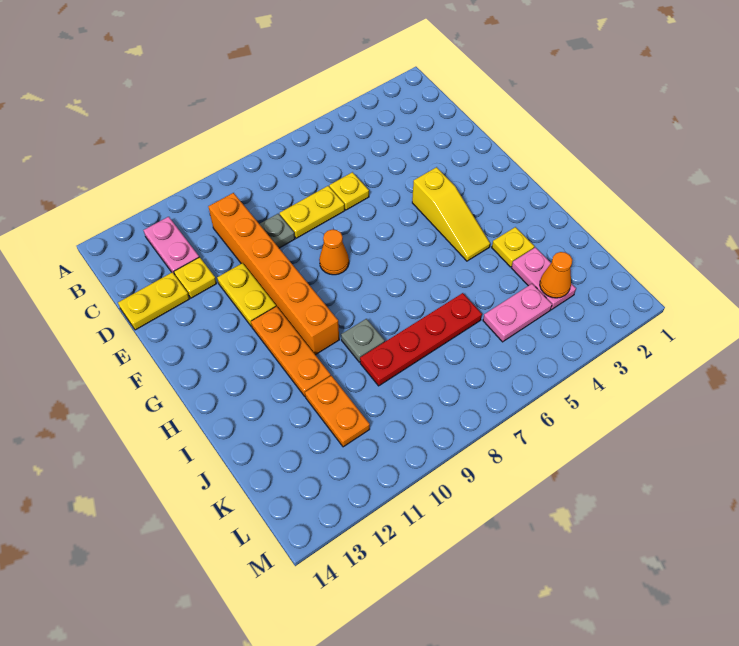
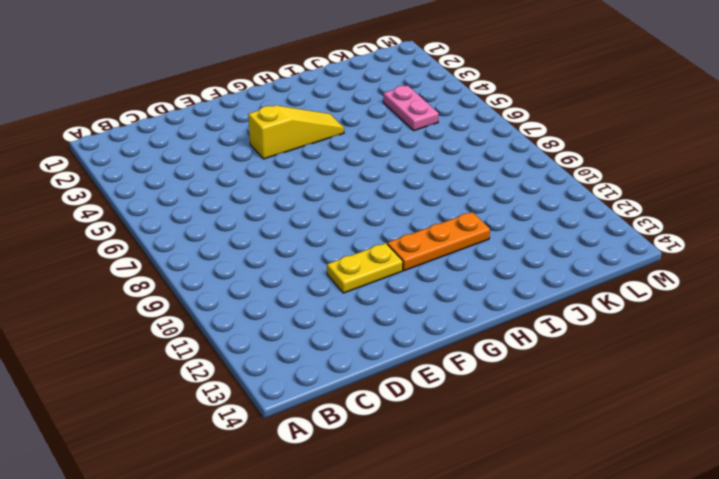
none -> pink 1x2 plate [143,217,199,275]
none -> orange 1x6 brick [208,193,339,355]
none -> yellow 1x1 plate [329,172,369,210]

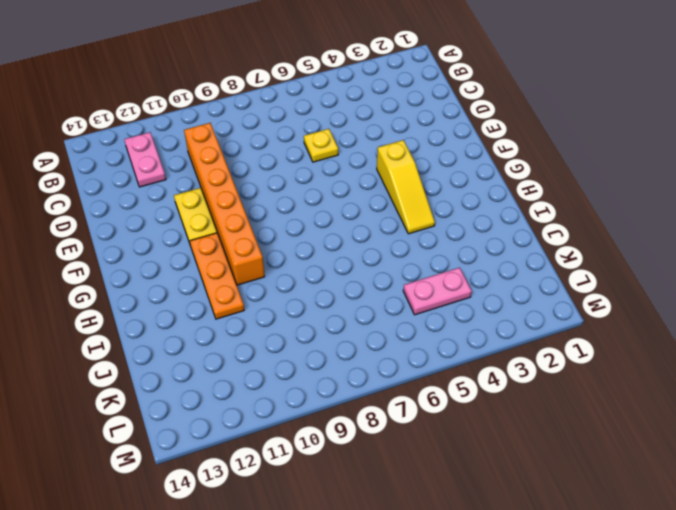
none -> yellow 1x2 plate [280,186,345,238]
none -> grey 1x1 plate [260,214,295,248]
none -> yellow 1x1 plate [174,257,217,298]

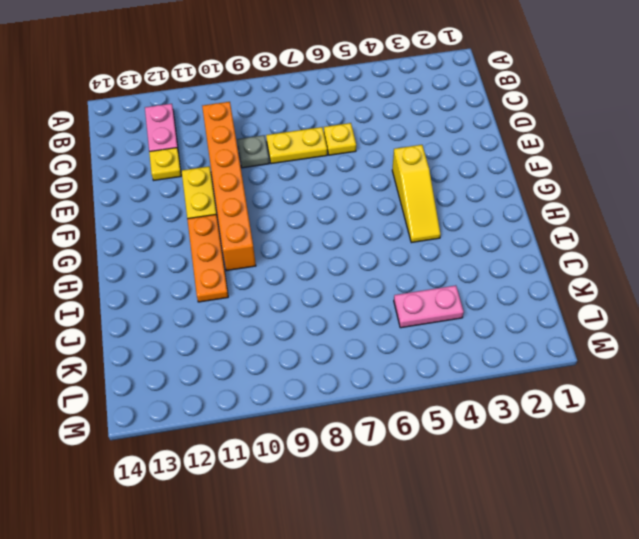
none -> yellow 1x2 plate [118,272,189,330]
none -> orange 1x1 cone [319,229,349,275]
none -> yellow 1x1 plate [492,227,534,267]

